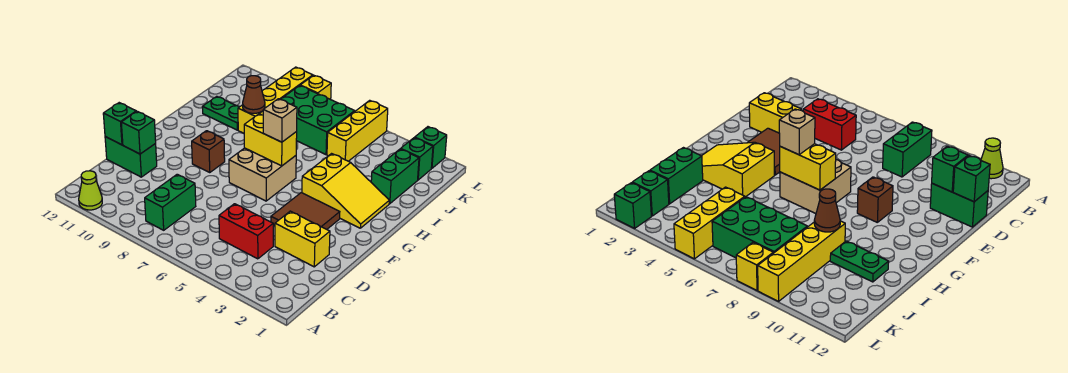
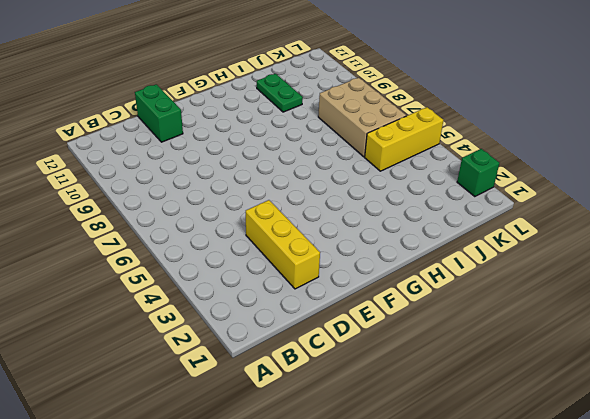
yellow 1x3 brick [246,200,320,289] -> yellow 1x2 brick [275,211,330,267]
tan 2x3 brick [318,78,406,157] -> green 2x3 brick [281,86,355,155]
none -> lime 1x1 cone [79,171,102,210]
none -> green 1x2 brick [145,174,196,230]
none -> red 1x2 brick [219,204,273,259]

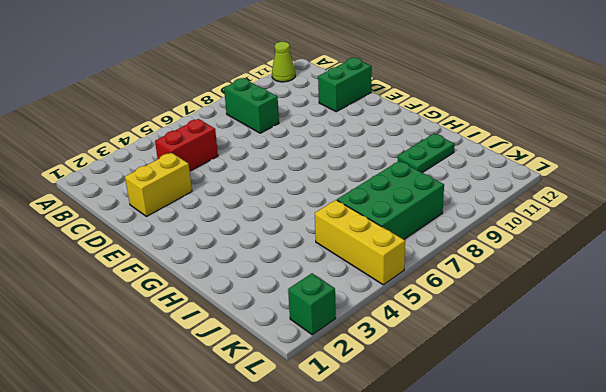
none -> brown 2x2 tile [271,193,340,229]
none -> tan 2x2 brick [229,148,296,201]
none -> brown 1x1 brick [192,131,225,172]

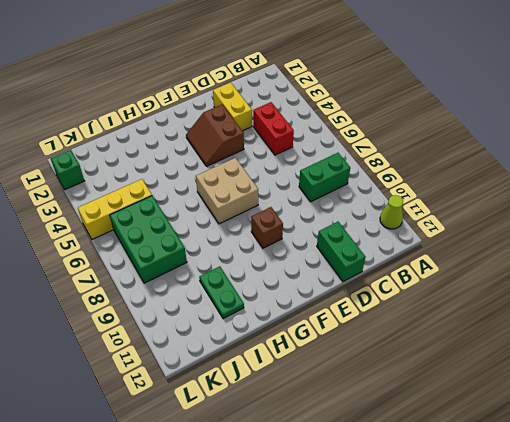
brown 2x2 slope [186,105,244,166] -> brown 2x2 tile [271,193,340,229]
none -> yellow 2x3 slope [302,154,389,228]
none -> green 1x2 brick [371,149,419,204]
none -> yellow 1x4 brick [238,67,313,133]

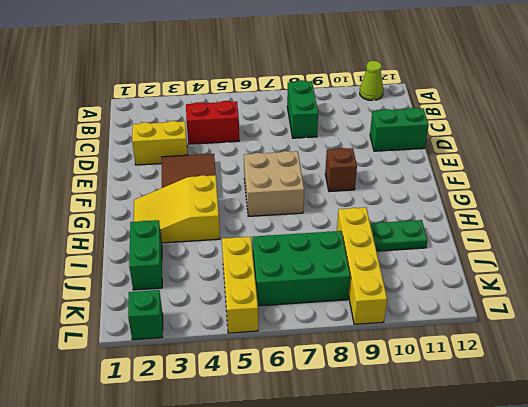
none -> green 1x1 brick [401,138,433,180]
none -> yellow 1x1 brick [300,75,331,99]
none -> green 1x1 brick [121,111,156,154]

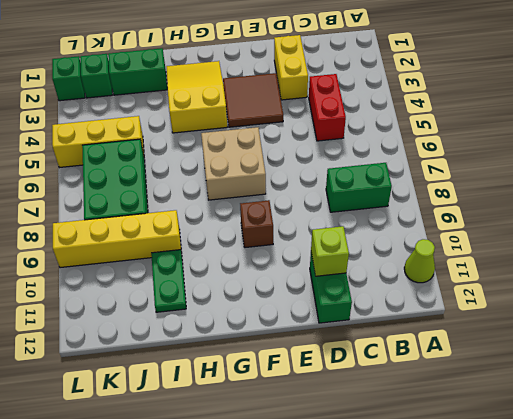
lime 1x1 brick [311,226,349,276] -> green 1x1 brick [121,111,156,154]
none -> yellow 1x1 brick [300,75,331,99]
none -> green 1x1 brick [103,103,136,145]
none -> yellow 1x2 brick [244,114,297,166]

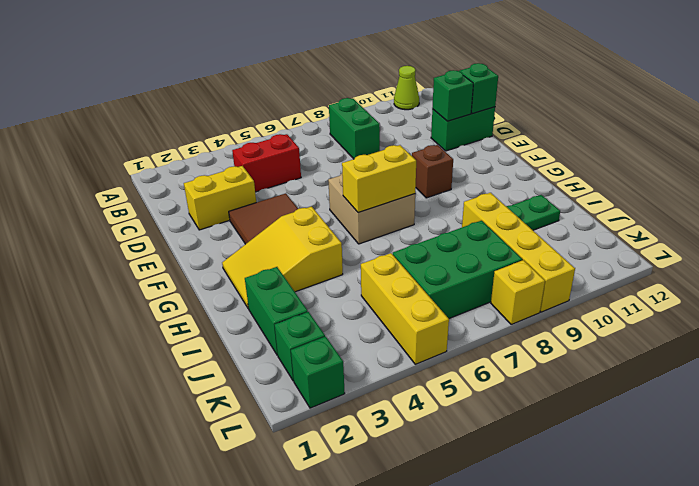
none -> brown 1x1 cone [243,76,265,113]
none -> tan 1x1 brick [263,99,297,142]

